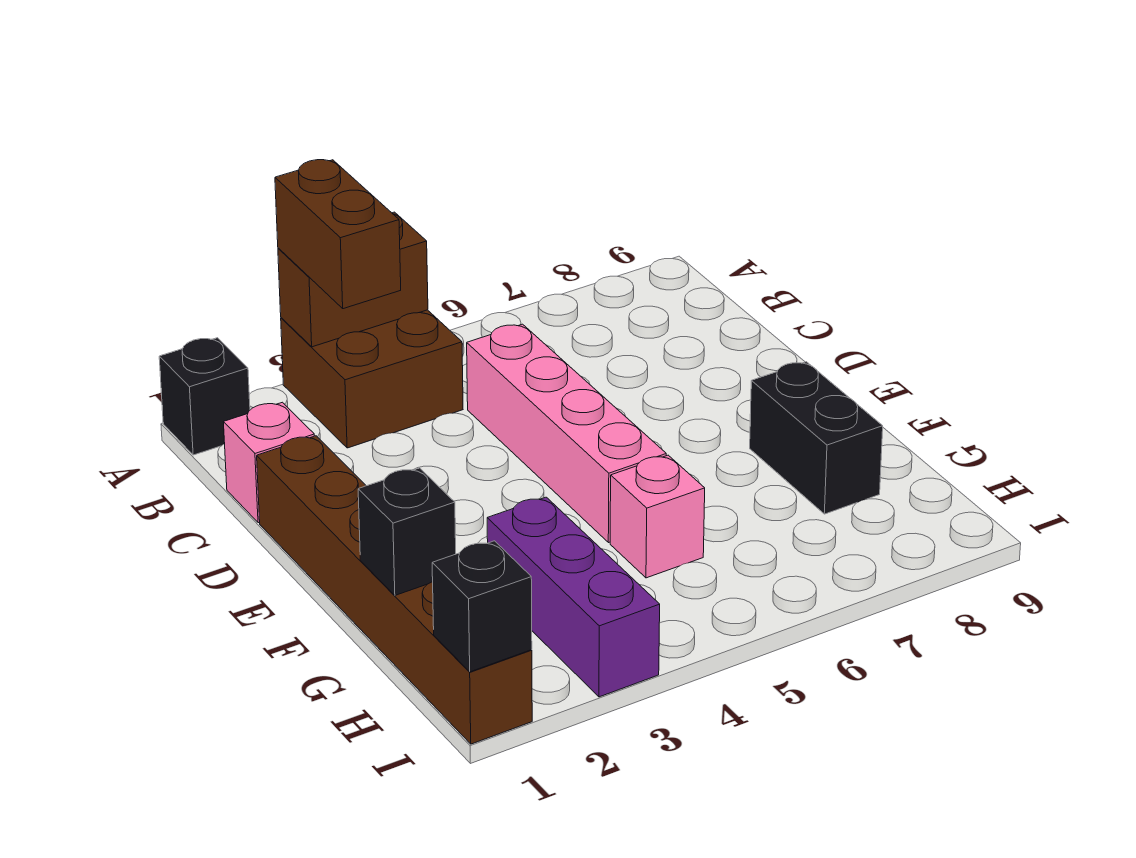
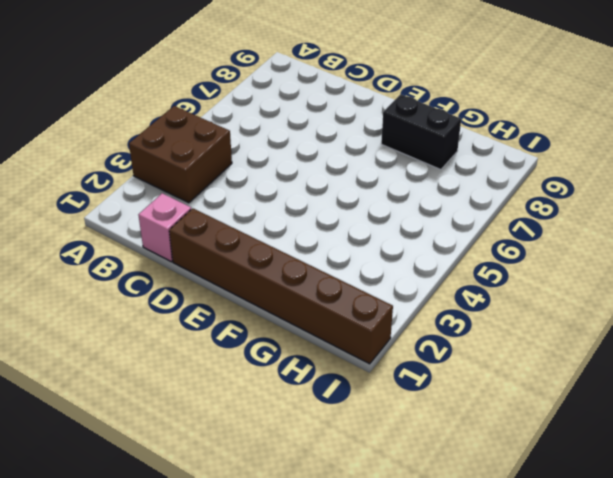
none -> black 1x1 brick [159,338,250,455]
none -> pink 1x4 brick [467,324,666,543]
none -> purple 1x3 brick [487,497,660,697]

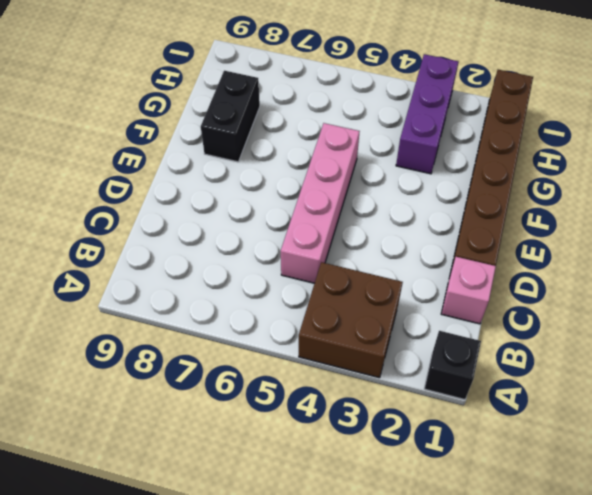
none -> pink 1x1 brick [610,455,705,578]
none -> brown 1x2 brick [278,212,428,347]
none -> black 1x1 brick [358,468,456,595]

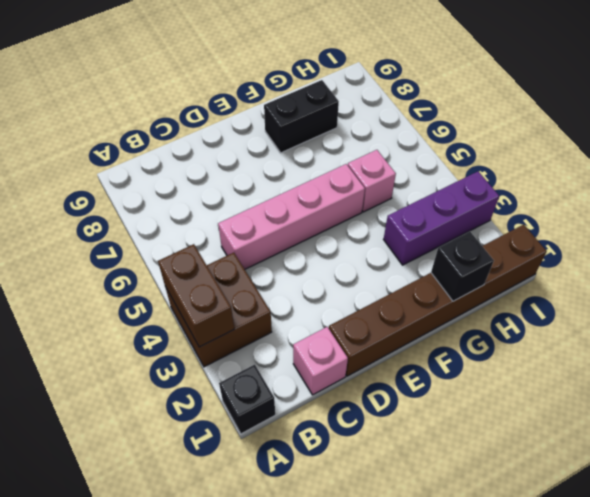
none -> black 1x1 brick [432,541,532,672]
none -> brown 1x2 brick [275,160,401,309]

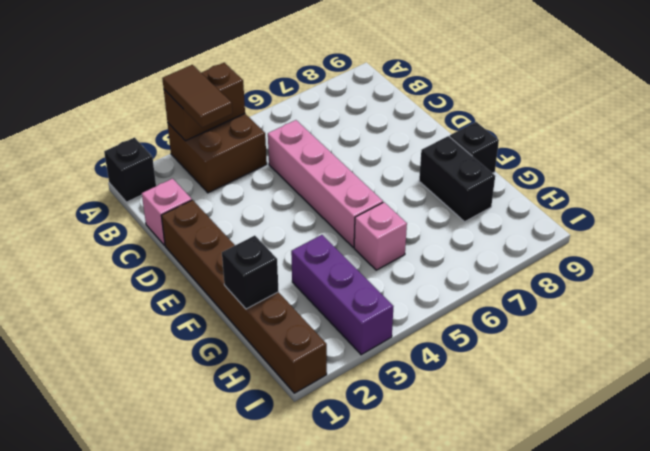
brown 1x2 tile [162,65,233,128] -> brown 1x2 brick [275,160,401,309]
black 1x1 brick [450,122,499,173] -> black 1x1 brick moved to [432,541,532,672]

